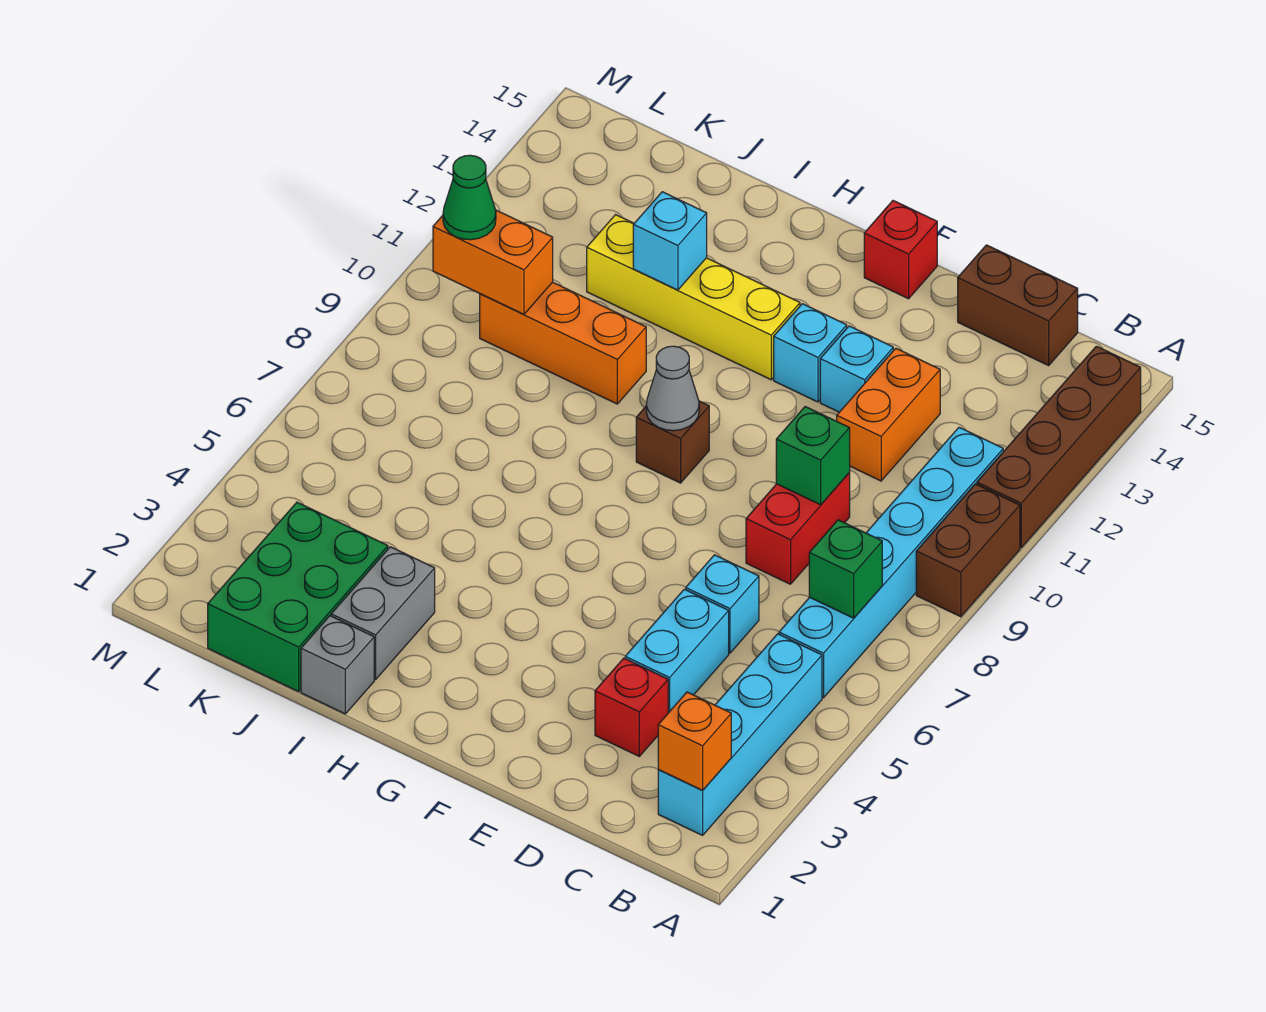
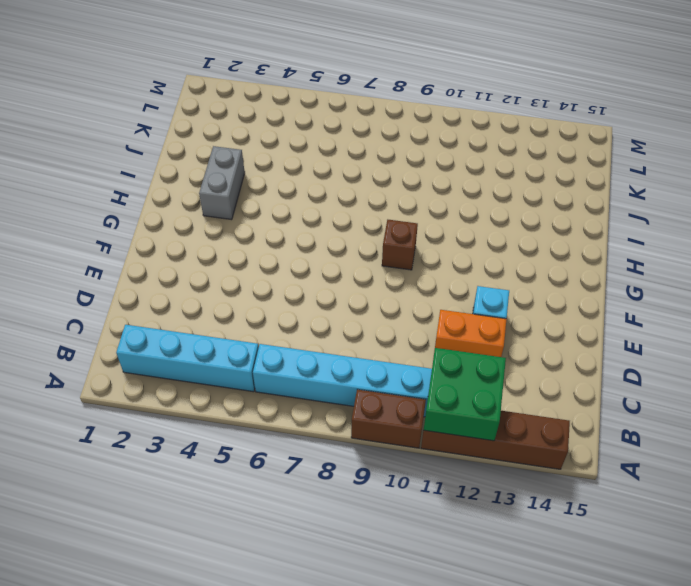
green 2x2 brick [424,348,506,441] -> none
grey 1x2 brick [199,146,245,220] -> grey 1x2 brick turned to [331,547,435,679]
none -> brown 1x2 brick [958,245,1078,365]
none -> red 1x1 brick [595,658,668,756]
none -> cyan 1x2 brick [625,589,729,713]

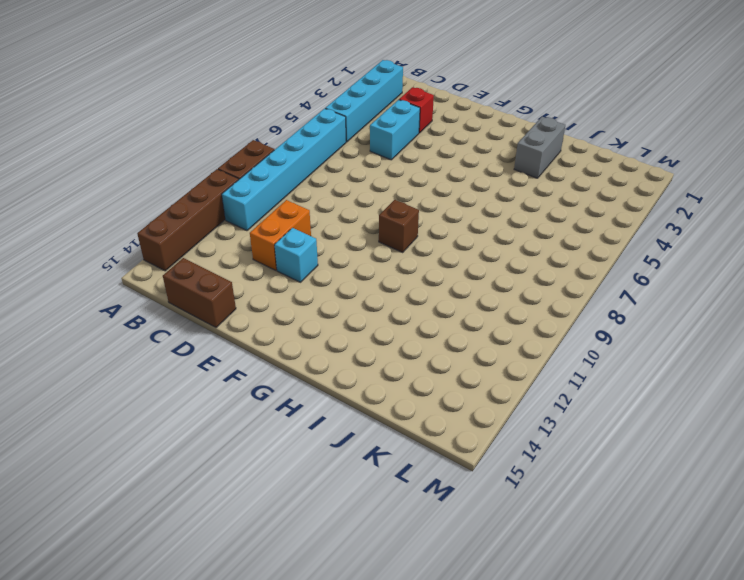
none -> cyan 1x1 brick [686,555,759,653]
none -> red 1x2 brick [746,473,850,584]
none -> cyan 1x1 brick [774,304,847,402]

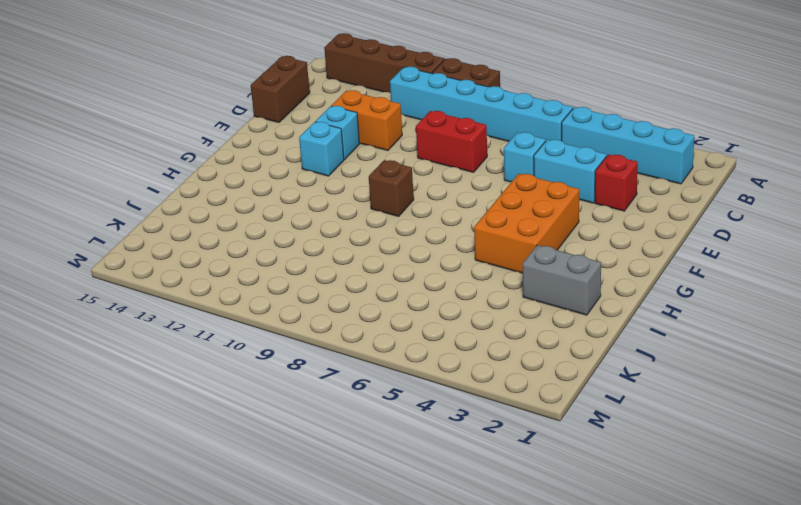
orange 2x3 brick [474,174,579,273] -> none
none -> red 1x1 brick [864,201,937,299]
none -> yellow 1x4 brick [587,215,800,380]
none -> grey 1x1 brick [301,616,374,714]

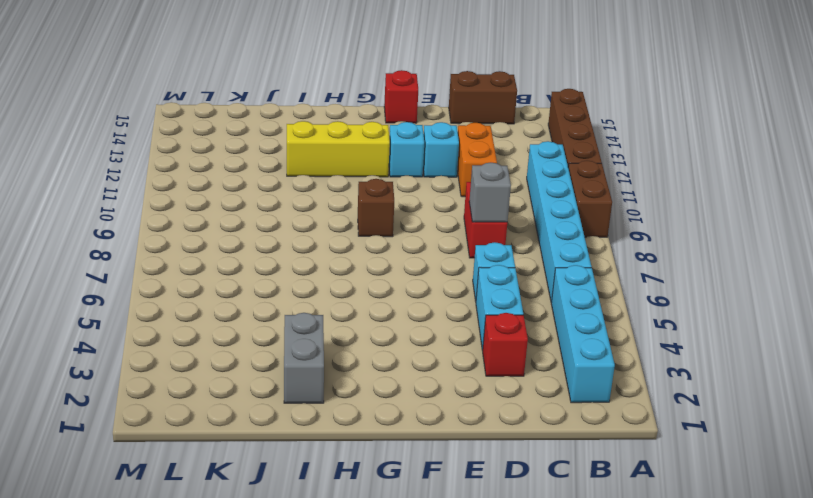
grey 1x1 brick [469,163,511,222] -> grey 1x1 brick moved to [301,616,374,714]
yellow 1x3 brick [287,121,390,177] -> yellow 1x4 brick [587,215,800,380]
none -> orange 1x3 brick [480,282,646,404]
none -> green 2x3 brick [208,502,388,692]
none -> orange 1x1 brick [658,692,731,790]

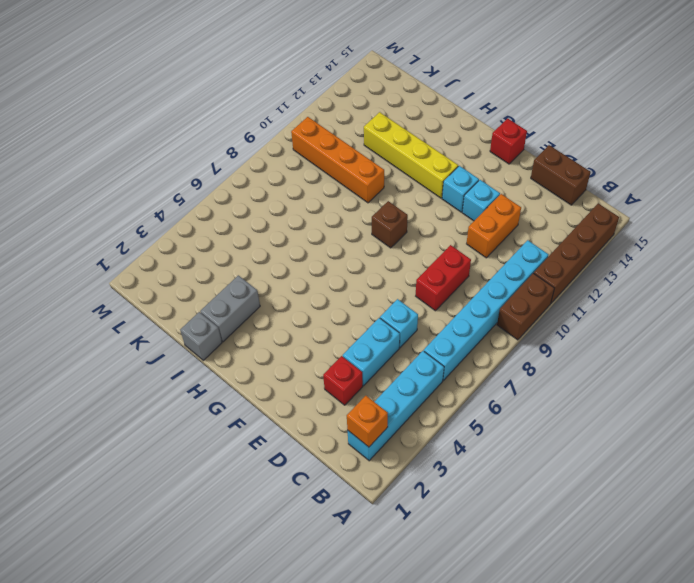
orange 1x4 brick [291,117,384,203] -> orange 1x3 brick [480,282,646,404]
none -> green 2x3 brick [208,502,388,692]
none -> green 1x1 brick [809,520,882,618]
none -> green 1x1 brick [776,407,850,505]

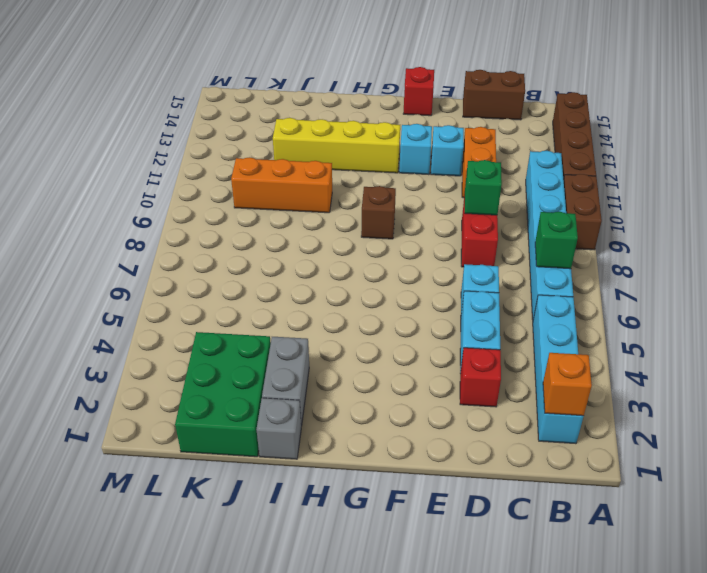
none -> grey 1x1 cone [646,346,699,431]
none -> cyan 1x1 brick [633,192,707,290]
none -> orange 1x2 brick [433,210,553,314]

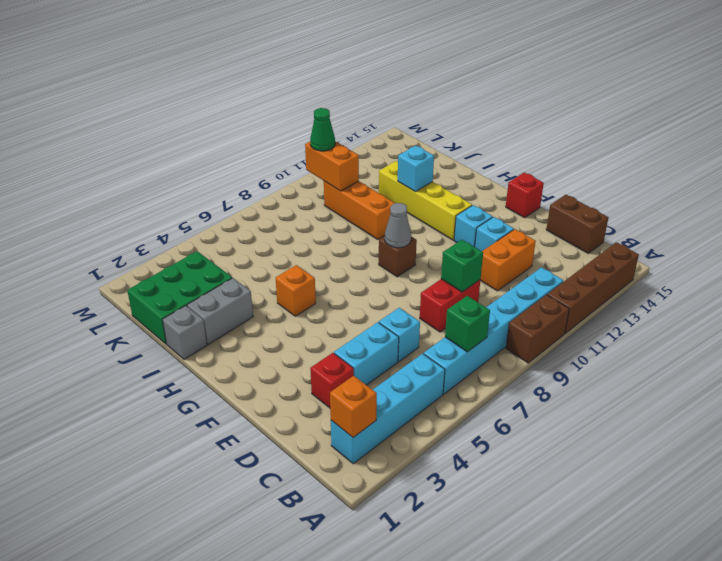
orange 1x1 brick [276,265,316,316] -> none

